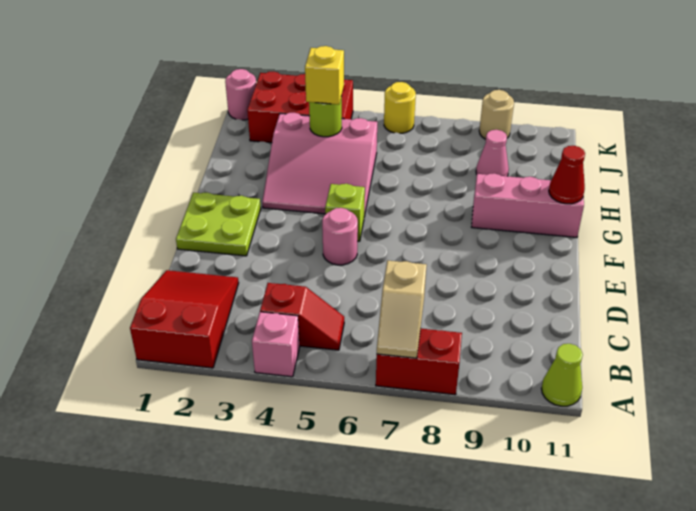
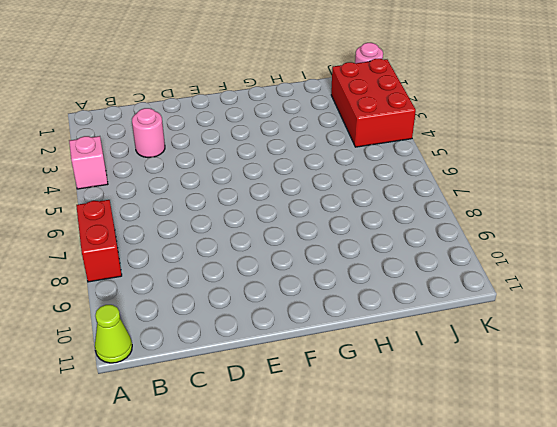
pink 1x1 round brick [132,108,165,158] -> pink 1x1 round brick moved to [322,208,358,265]
none -> red 2x3 slope [130,270,239,368]
none -> red 1x2 slope [260,283,344,350]
none -> lime 2x2 plate [176,193,261,256]

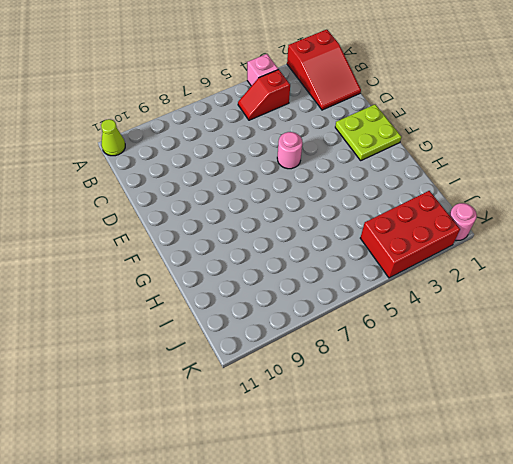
none -> red 1x2 brick [376,329,462,395]
none -> lime 1x1 brick [325,184,365,241]
none -> pink 3x3 slope [262,113,377,216]

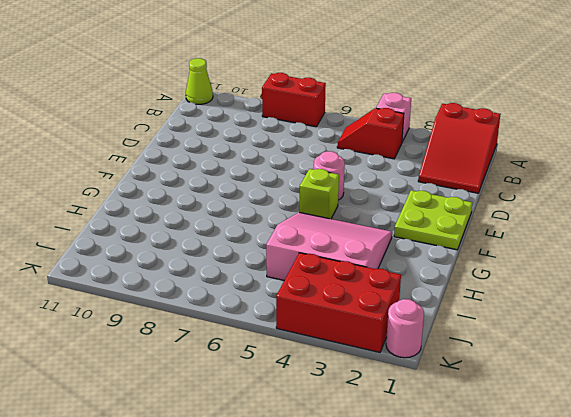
none -> pink 1x3 brick [472,173,584,237]
none -> pink 1x1 cone [476,130,509,176]
none -> yellow 1x1 round brick [384,82,416,133]

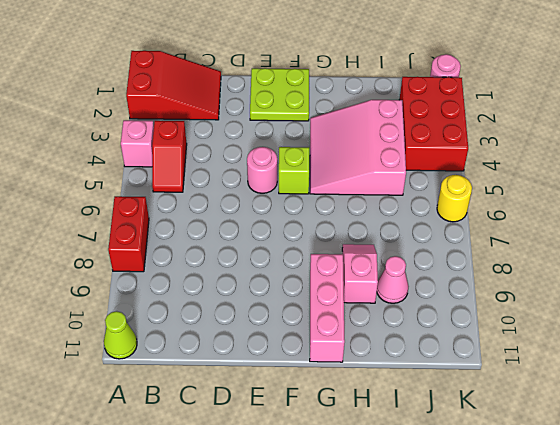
pink 1x2 slope [342,244,378,303] -> none
none -> tan 1x1 round brick [479,90,514,139]
none -> tan 1x2 slope [377,260,427,358]
none -> red 1x1 cone [549,146,585,204]

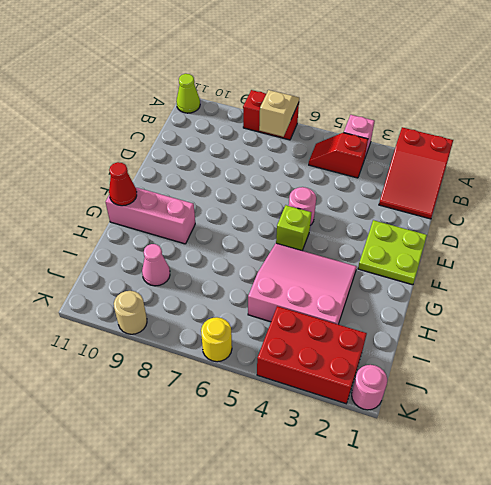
none -> lime 1x1 round brick [309,96,342,137]
none -> yellow 1x1 brick [305,46,344,105]

